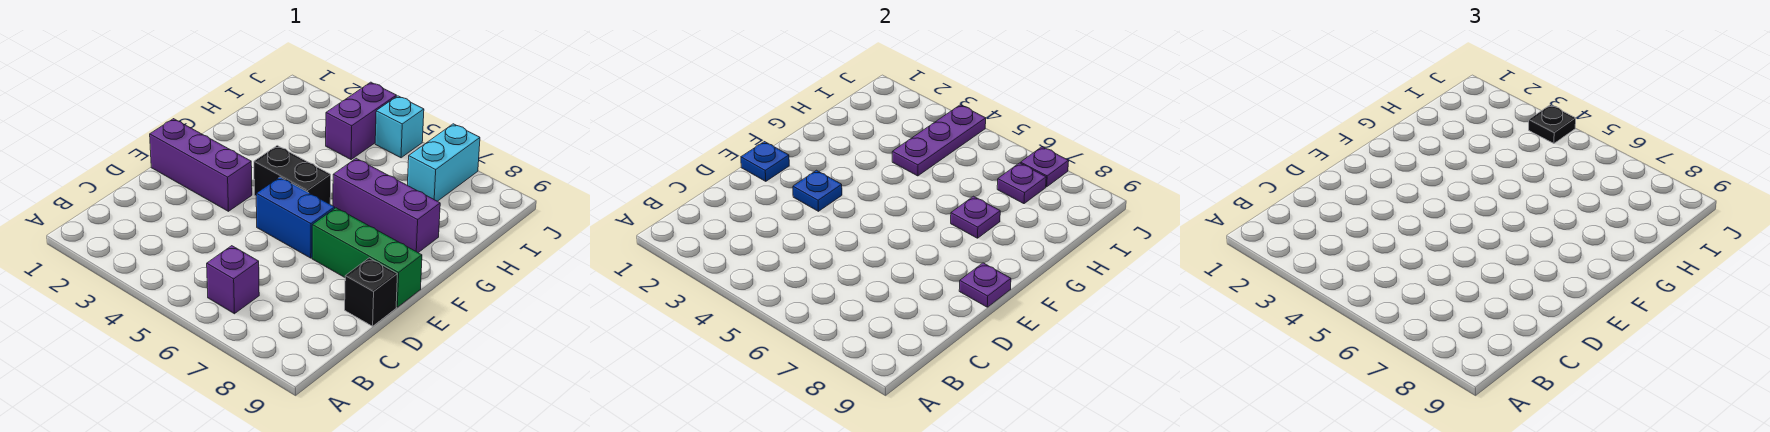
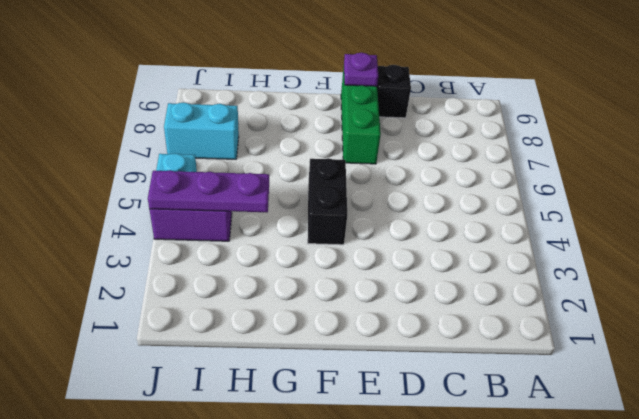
none -> purple 1x1 brick [207,246,259,314]
none -> purple 1x3 brick [150,119,252,211]
none -> blue 1x2 brick [256,177,335,258]

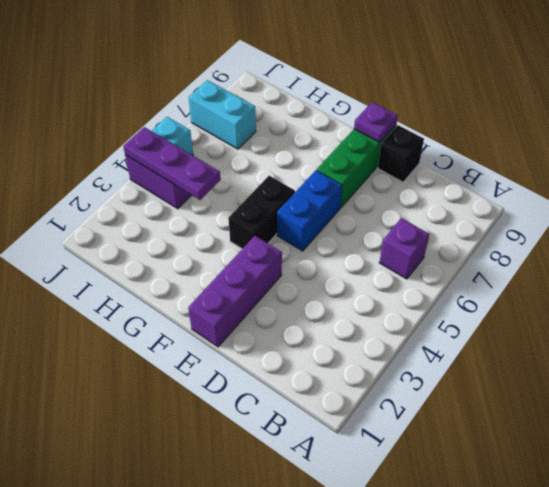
none -> purple 1x3 brick [333,158,440,253]
none -> blue 1x1 plate [741,142,789,181]
none -> blue 1x1 plate [793,170,842,211]

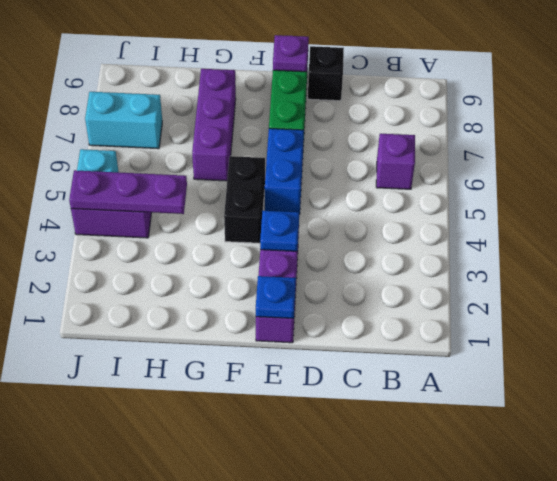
none -> purple 1x1 plate [951,196,1000,238]
none -> purple 1x1 plate [997,163,1046,204]
none -> purple 1x1 plate [1021,147,1069,187]

